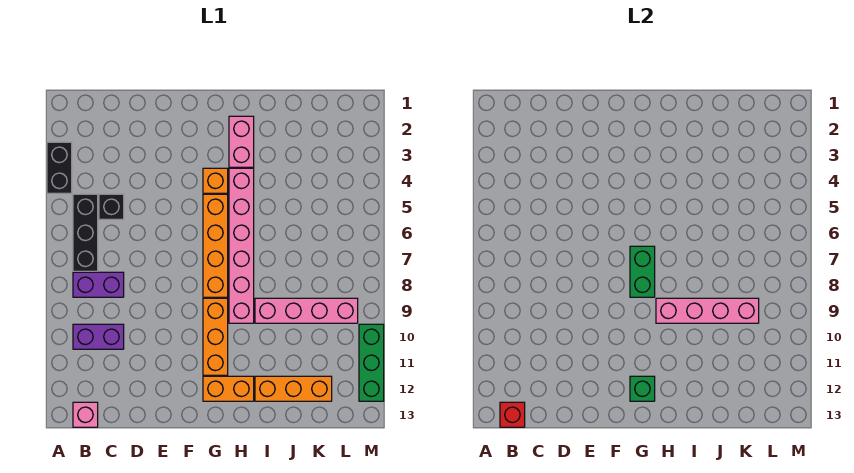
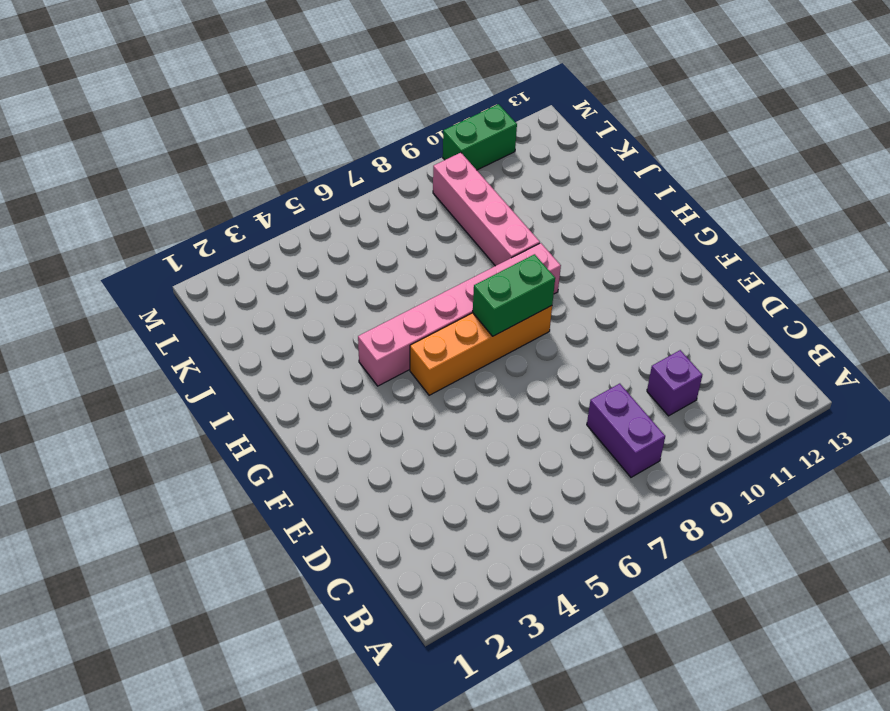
purple 1x1 brick [647,350,702,416] -> purple 1x2 brick [73,324,124,349]
green 1x2 brick [443,104,517,170] -> green 1x3 brick [359,324,384,401]
none -> black 1x2 brick [47,142,72,193]
none -> black 1x3 brick [73,194,98,271]
none -> pink 1x1 brick [73,402,98,427]

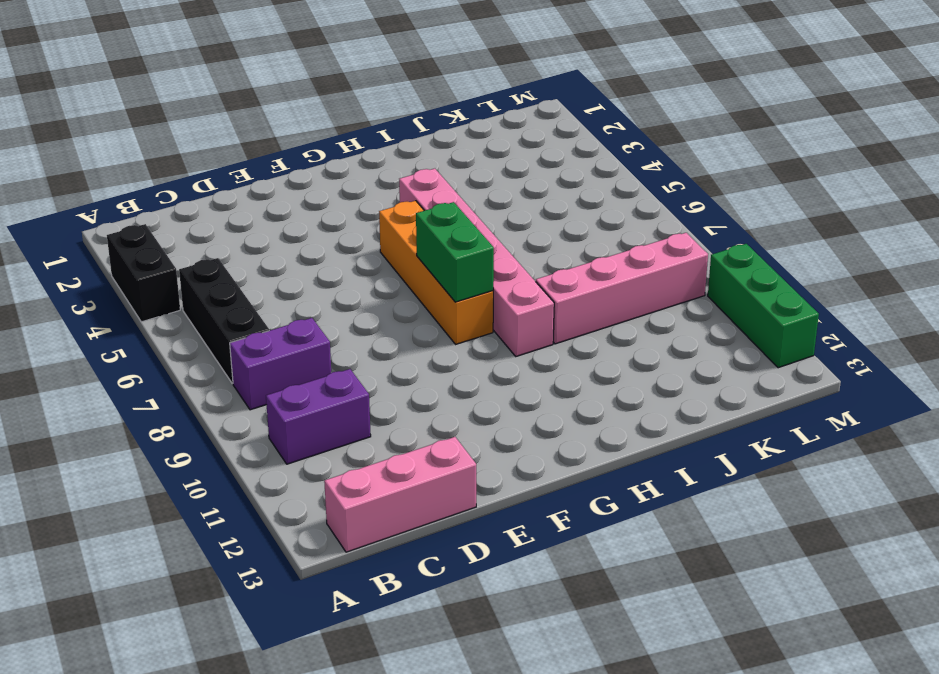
pink 1x3 brick [324,437,476,552] -> pink 1x1 brick [73,402,98,427]
none -> black 1x1 brick [99,194,124,219]
none -> orange 1x1 brick [203,168,228,193]
none -> orange 1x3 brick [203,298,228,375]

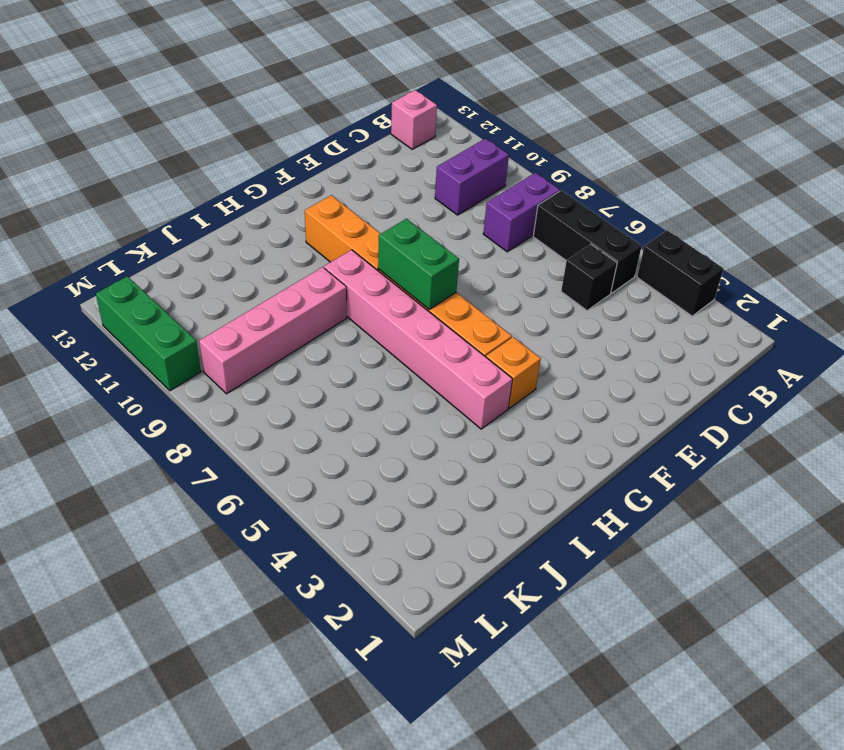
none -> orange 1x2 brick [203,376,254,401]
none -> pink 1x2 brick [229,116,254,167]
none -> orange 1x3 brick [255,376,332,401]

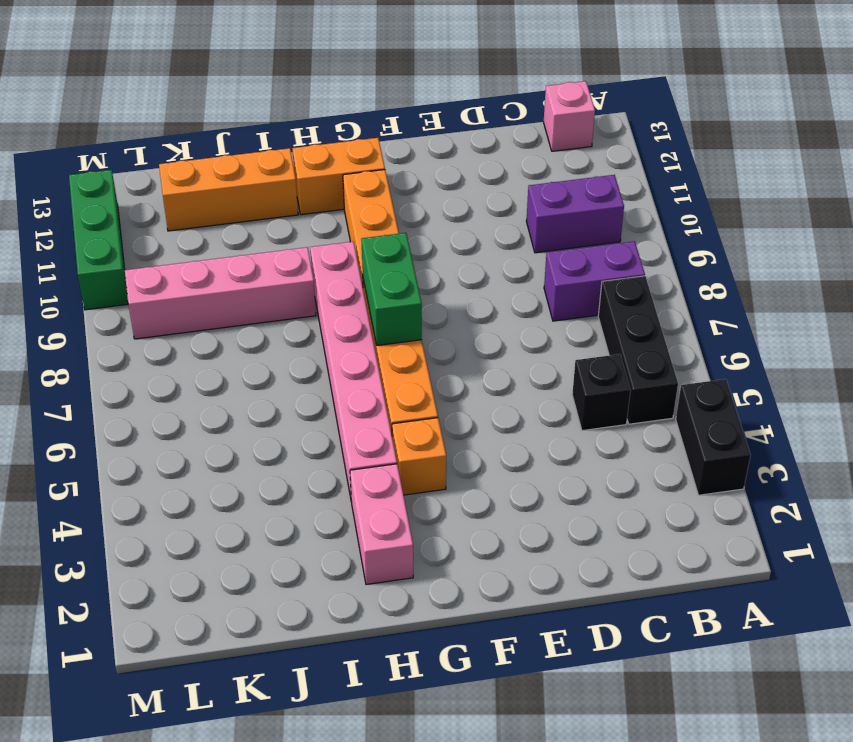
none -> red 1x1 brick [500,402,525,427]
none -> green 1x1 brick [630,376,655,401]
none -> pink 1x4 brick [656,298,759,323]

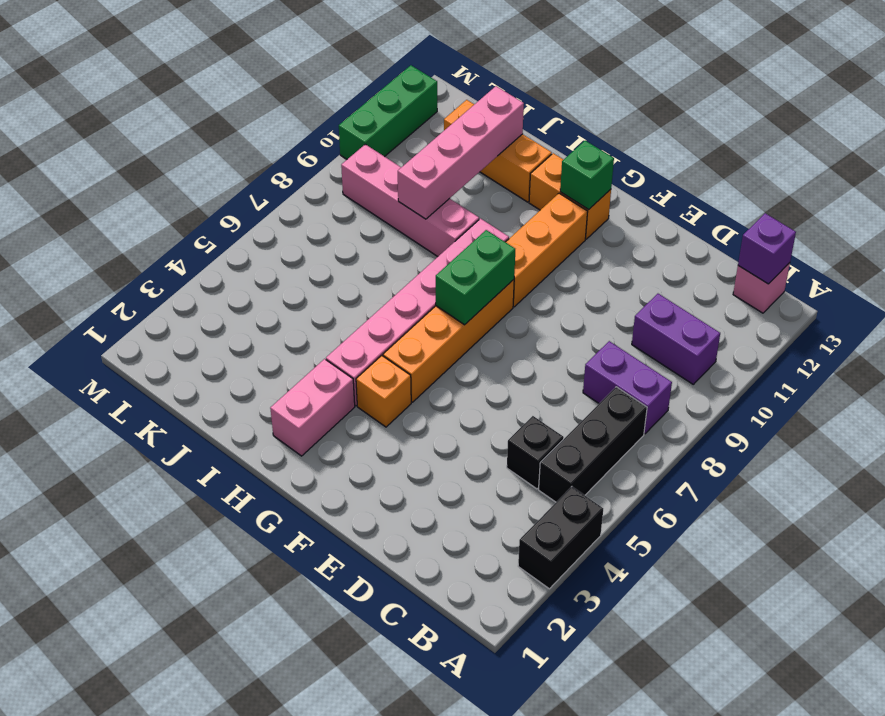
purple 1x1 brick [738,213,796,284] -> red 1x1 brick [500,402,525,427]
pink 1x4 brick [398,86,524,219] -> pink 1x4 brick turned to [656,298,759,323]

